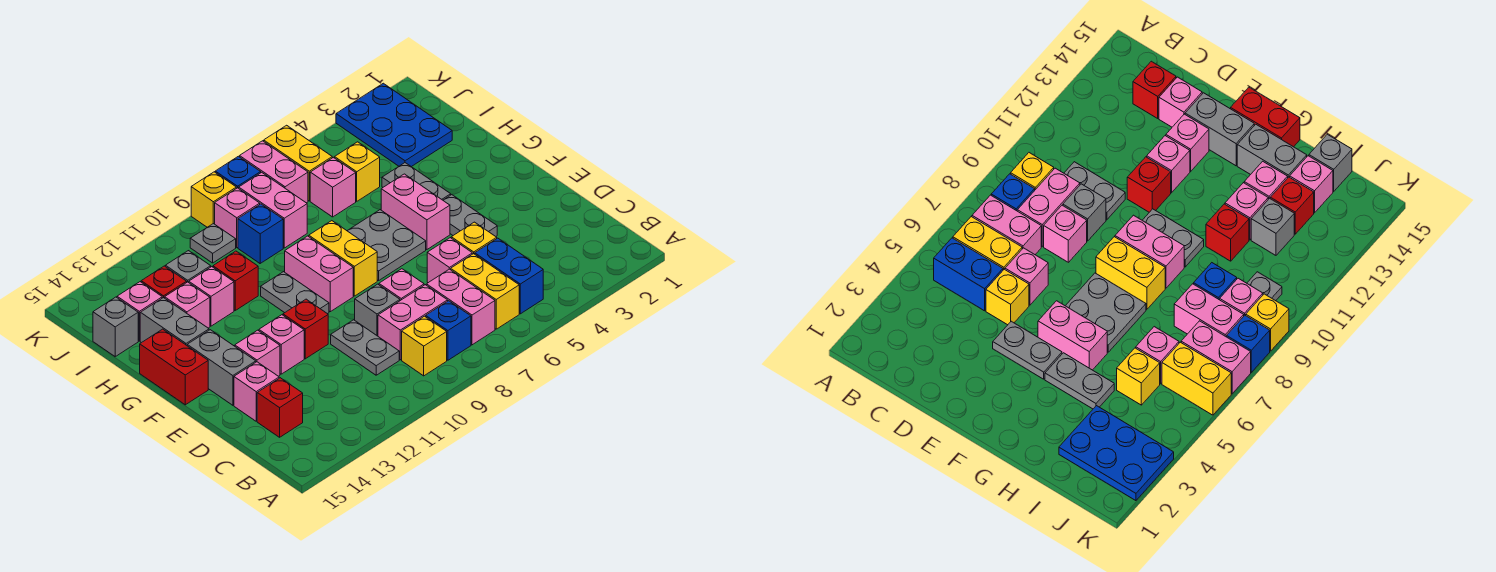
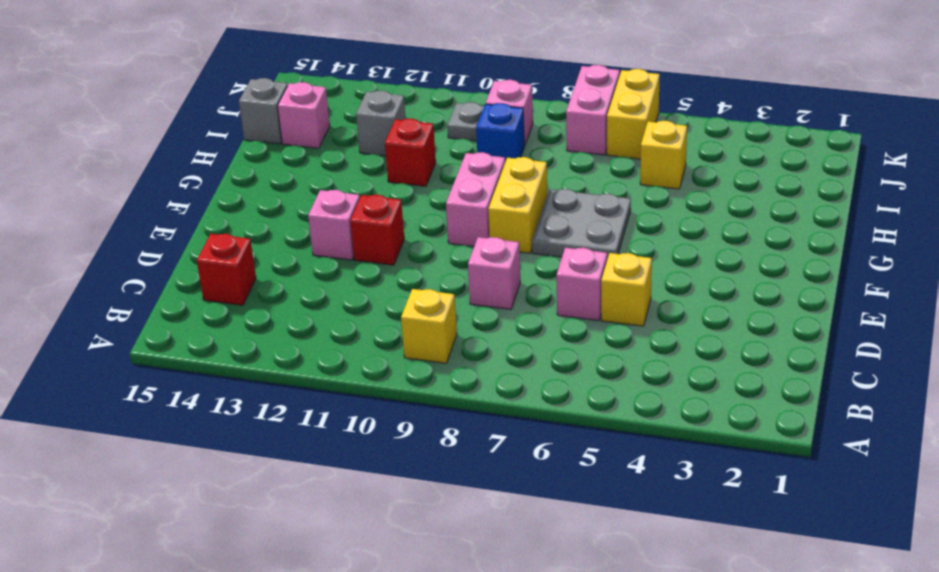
none -> blue 1x2 brick [475,238,543,314]
none -> yellow 1x2 brick [451,254,519,329]
none -> pink 1x2 brick [426,269,495,345]
none -> blue 1x1 brick [426,301,471,360]

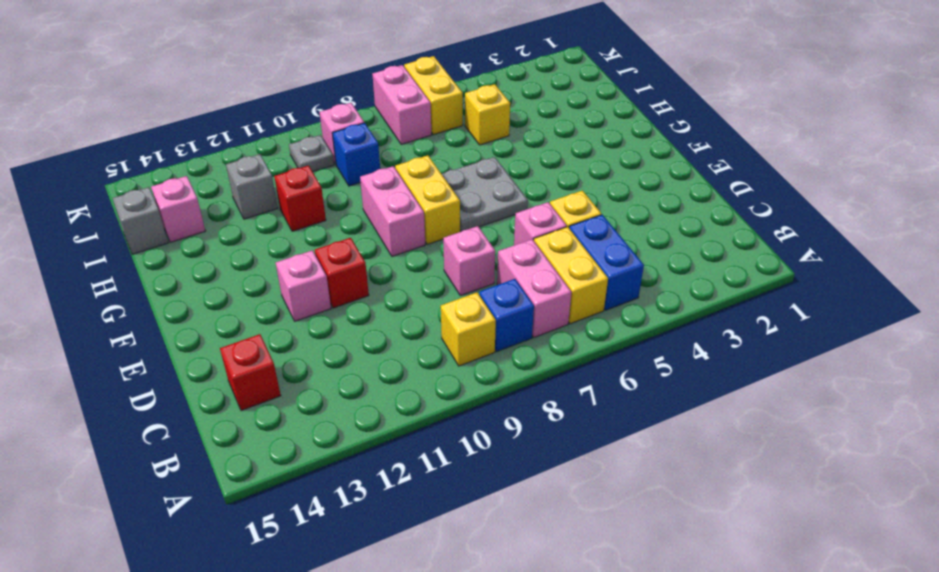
none -> pink 1x2 brick [378,285,448,360]
none -> grey 1x2 plate [331,320,399,375]
none -> grey 1x1 brick [355,284,400,336]
none -> pink 1x1 brick [234,362,279,421]

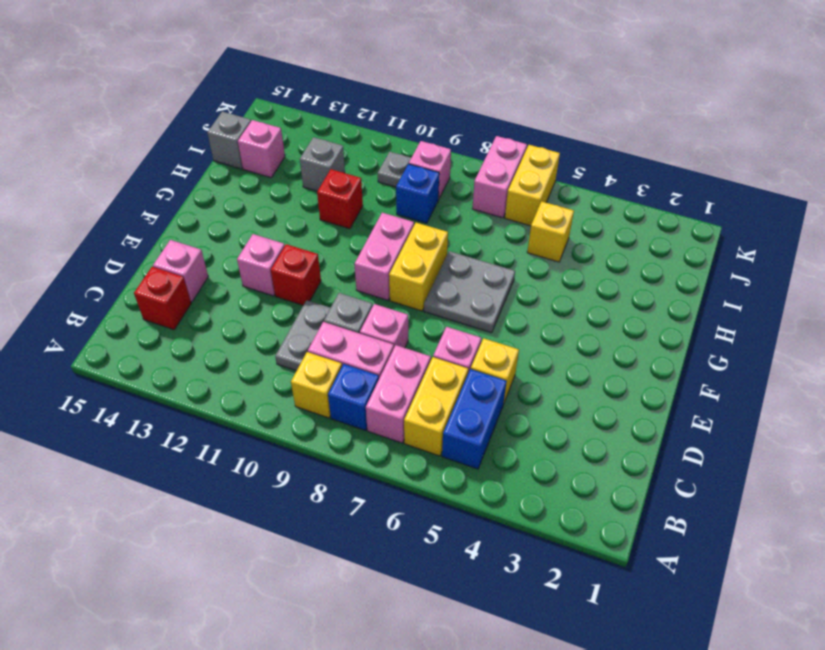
none -> grey 1x2 plate [443,195,497,236]
none -> pink 1x1 brick [235,330,280,376]
none -> grey 1x2 brick [187,330,256,405]
none -> pink 1x2 brick [381,174,450,250]

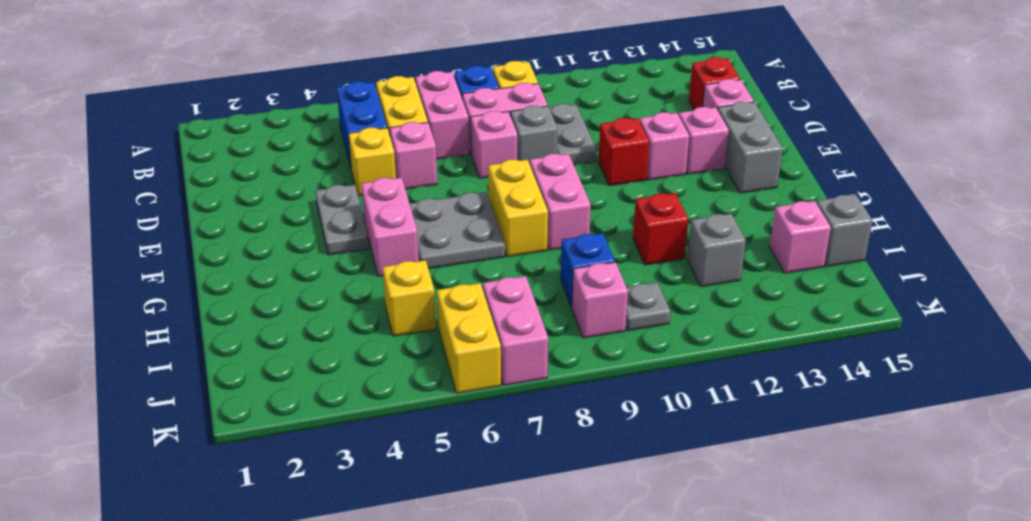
none -> grey 1x2 plate [261,272,329,314]
none -> red 1x2 brick [140,329,208,405]
none -> grey 1x2 plate [382,163,451,200]
none -> grey 1x2 brick [140,298,209,345]

